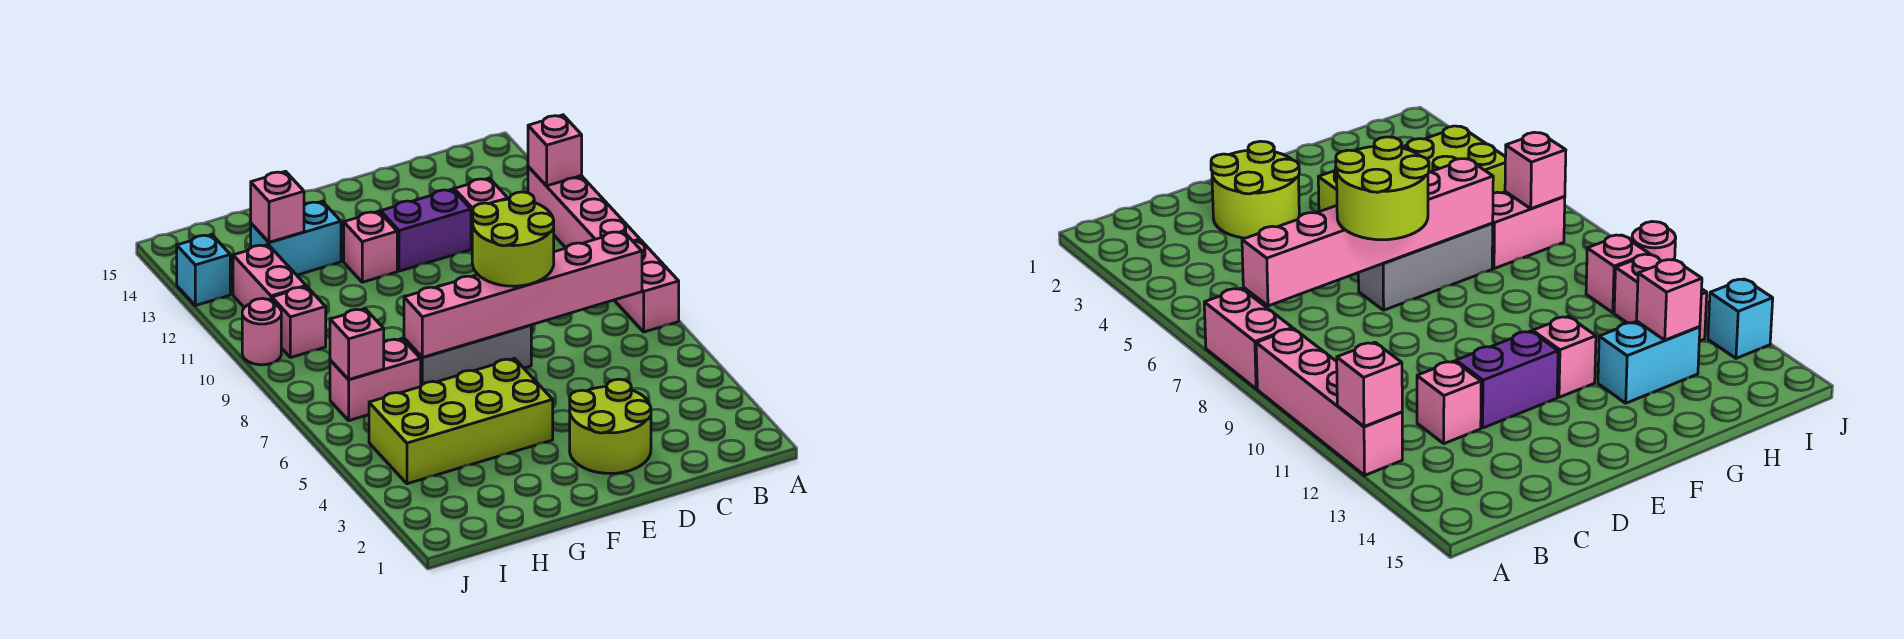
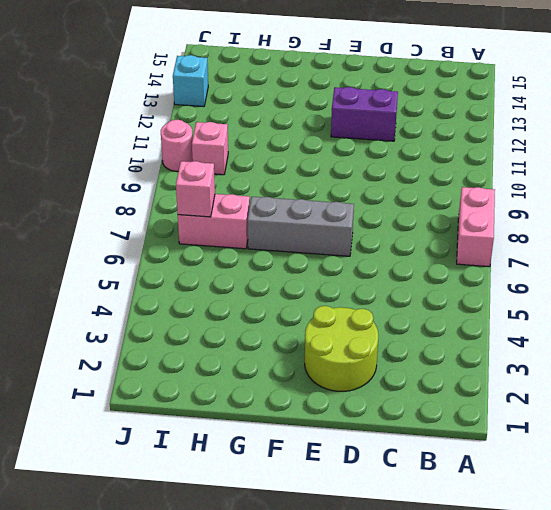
none -> pink 1x4 brick [528,166,640,248]
none -> pink 1x1 brick [454,178,508,248]
none -> lime 2x4 brick [369,359,553,484]

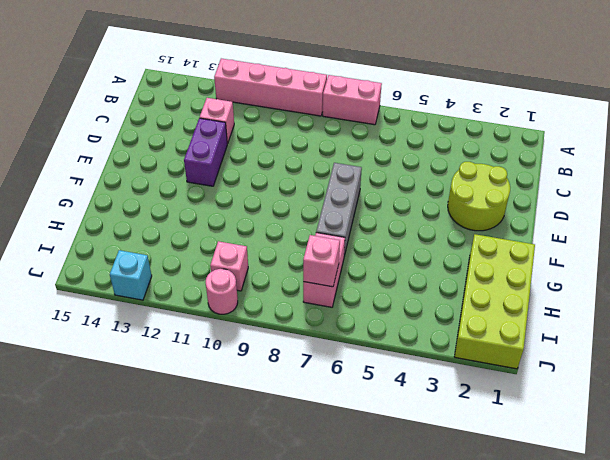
lime 2x4 brick [454,234,535,369] -> lime 2x4 brick moved to [369,359,553,484]
none -> pink 1x1 brick [344,211,397,282]
none -> cyan 1x2 brick [251,201,341,275]
none -> pink 1x2 brick [233,245,306,307]

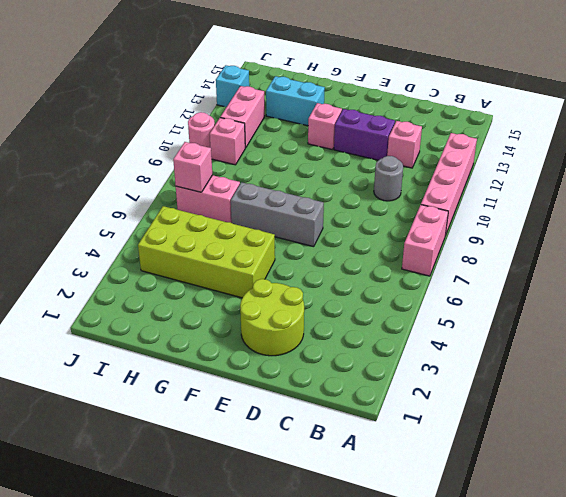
grey 1x1 round brick [374,156,403,201] -> none
none -> pink 1x1 brick [528,115,582,186]
none -> pink 1x6 brick [404,231,642,357]
none -> pink 1x1 brick [251,171,304,242]

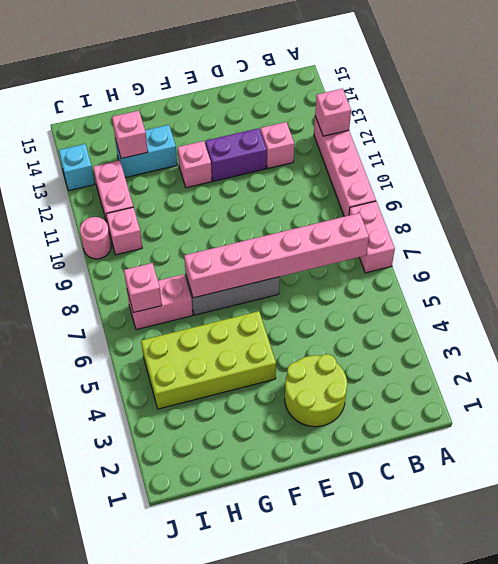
none -> lime 2x2 round brick [472,192,554,286]

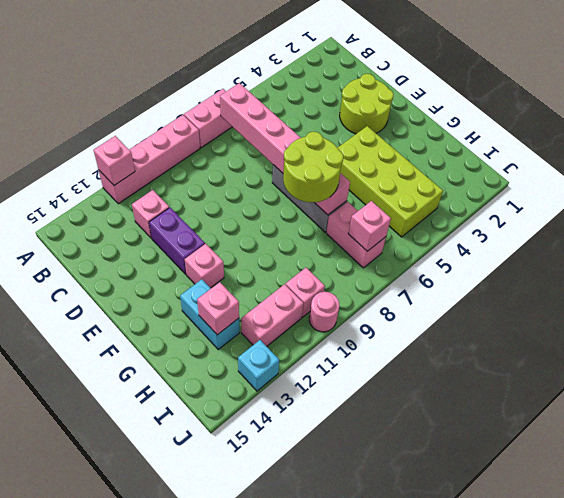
lime 2x2 round brick [283,132,343,202] -> lime 2x2 round brick moved to [472,192,554,286]

